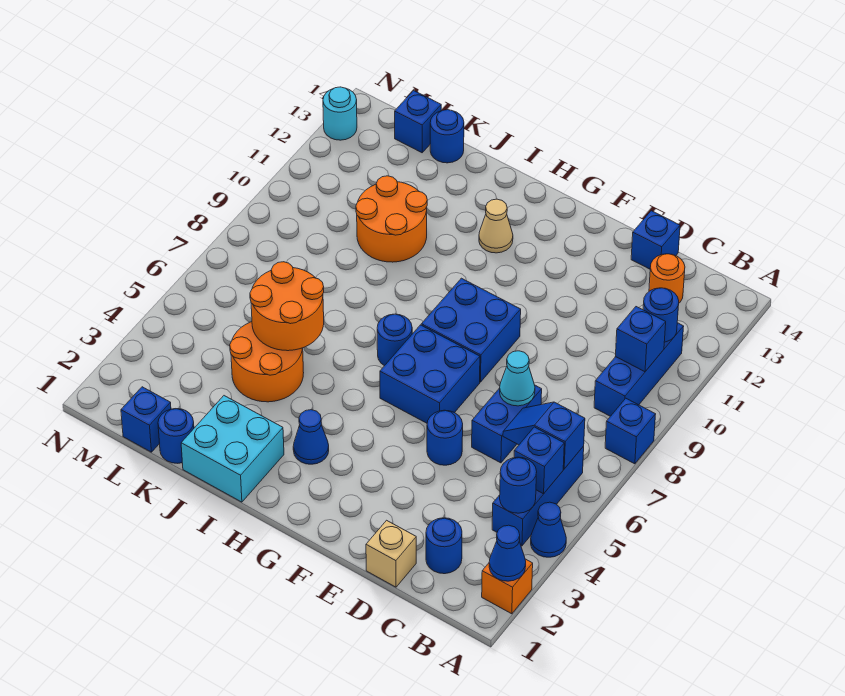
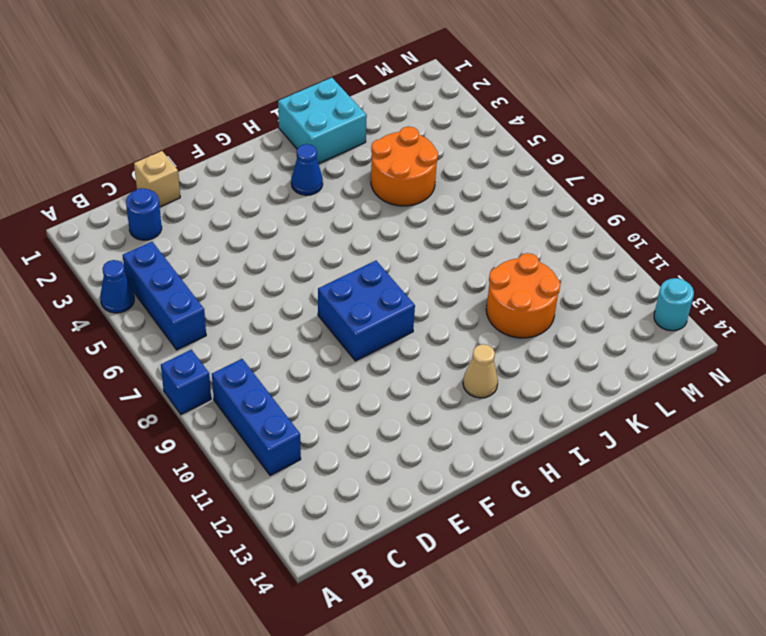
none -> orange 1x1 brick [482,559,533,614]
none -> orange 1x1 round brick [649,254,685,303]
none -> blue 1x2 brick [472,385,542,463]
none -> blue 1x1 brick [631,211,680,269]

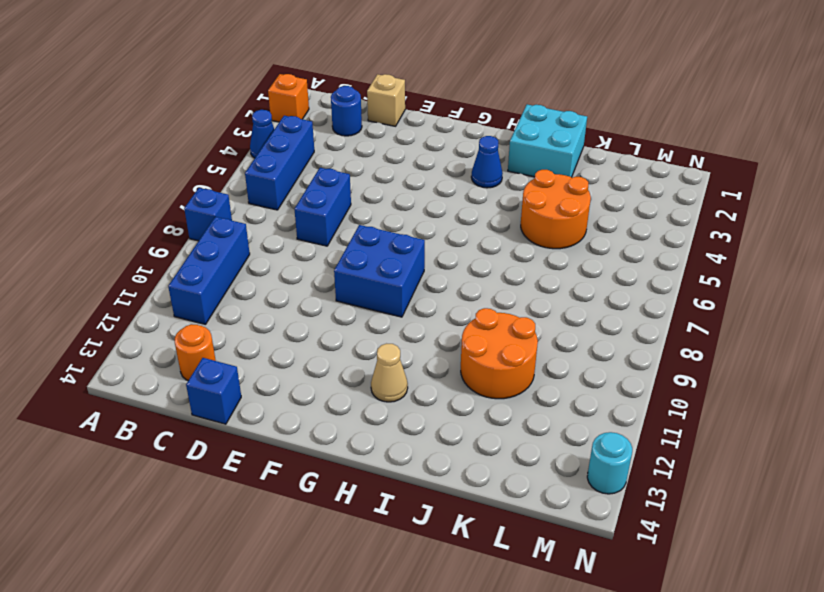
none -> blue 1x1 round brick [427,410,463,465]
none -> blue 2x2 brick [380,325,480,423]
none -> blue 1x1 round brick [377,314,412,366]
none -> blue 1x1 round brick [158,409,194,463]

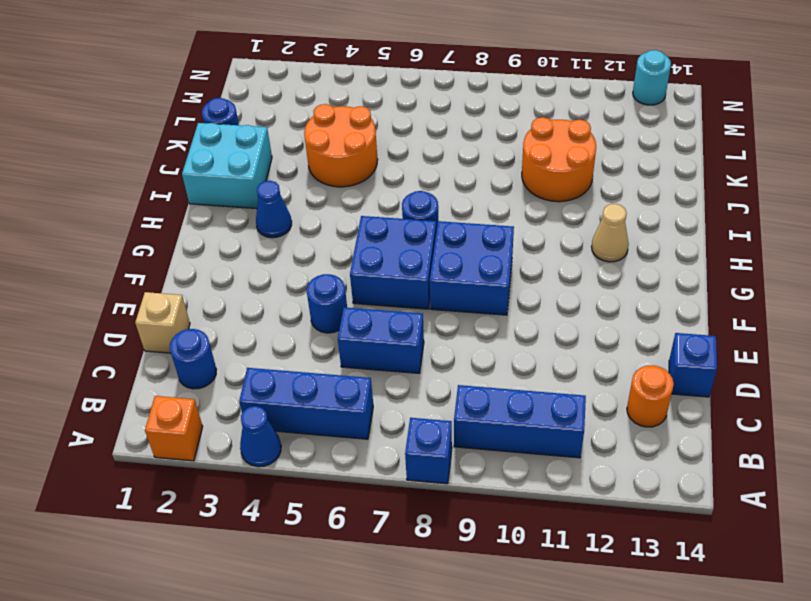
none -> blue 1x1 round brick [430,110,464,163]
none -> blue 1x1 brick [121,387,171,452]
none -> blue 1x1 brick [395,91,441,153]
none -> blue 1x1 cone [489,525,526,581]

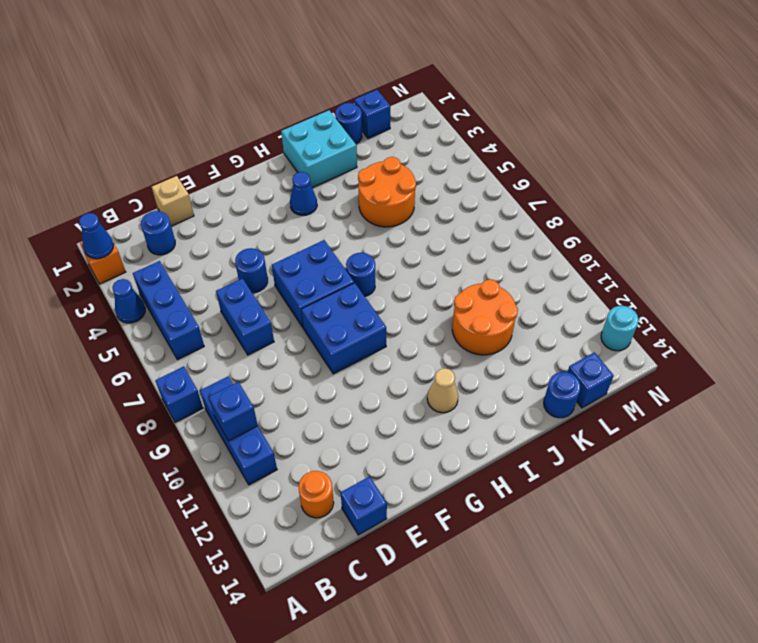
none -> blue 1x1 round brick [500,457,537,513]
none -> blue 1x1 brick [514,427,564,494]
none -> blue 1x2 slope [503,402,585,469]
none -> blue 1x1 round brick [643,288,679,342]

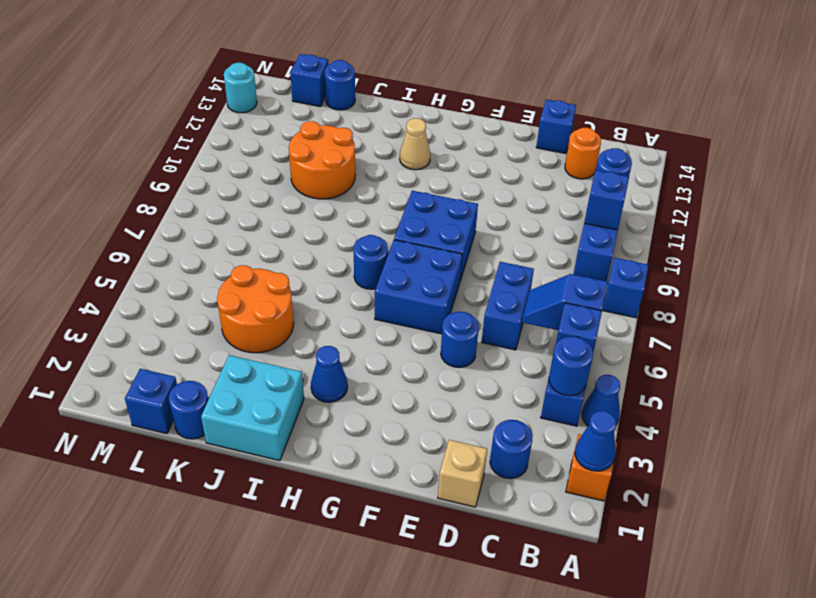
none -> cyan 1x1 cone [500,351,535,406]
none -> orange 2x2 round brick [250,262,324,351]

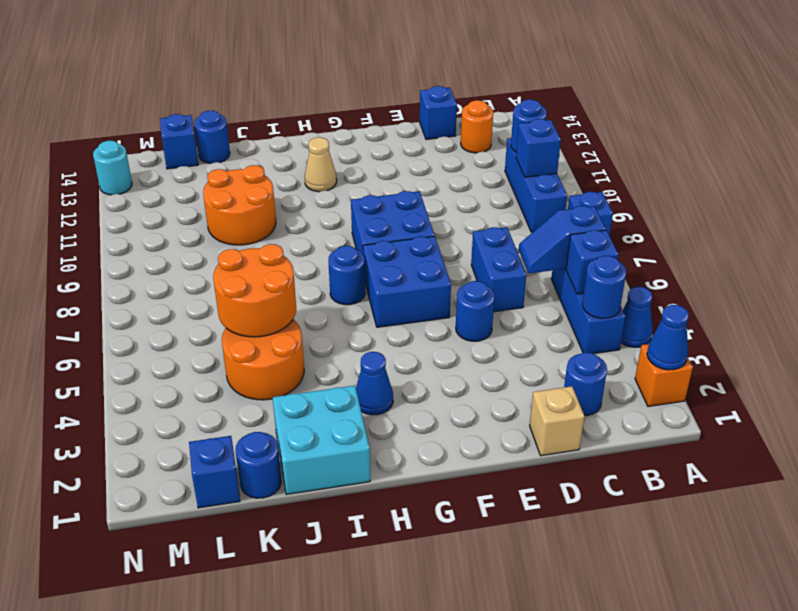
none -> cyan 1x1 cone [500,351,535,406]

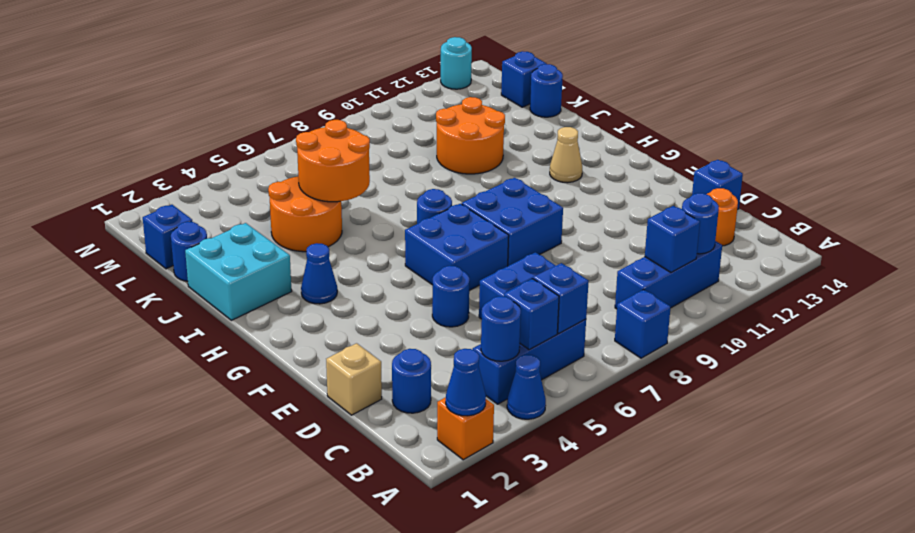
none -> cyan 1x1 cone [500,351,535,406]

